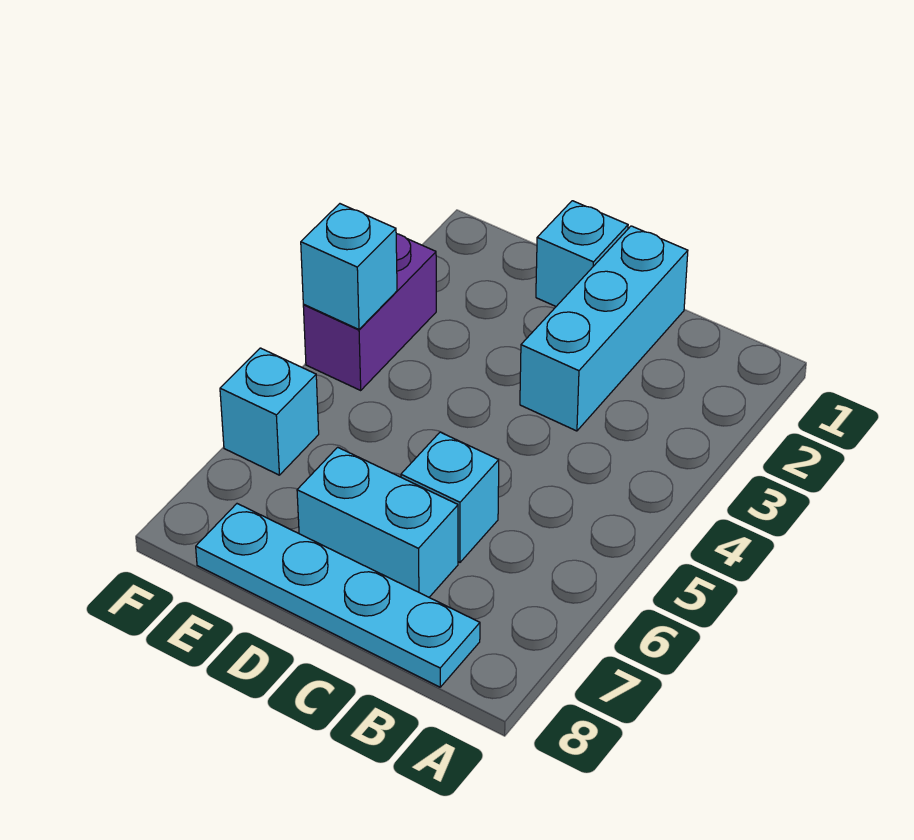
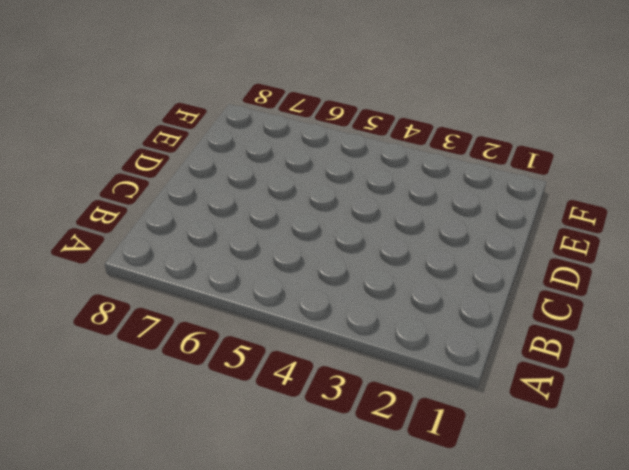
none -> cyan 1x4 plate [196,504,480,687]
none -> cyan 1x3 brick [520,226,688,431]

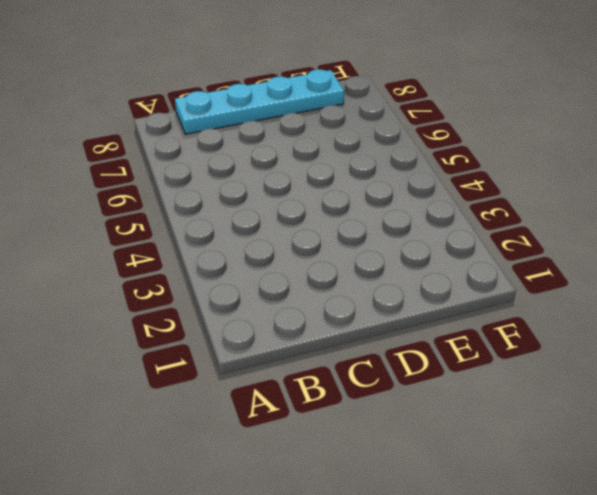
none -> cyan 1x3 brick [520,226,688,431]
none -> cyan 1x1 brick [401,432,499,562]

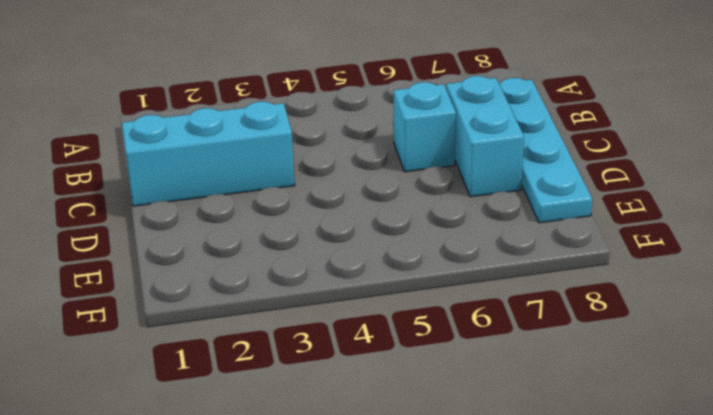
none -> cyan 1x1 brick [536,201,628,306]
none -> purple 1x2 brick [303,234,436,390]

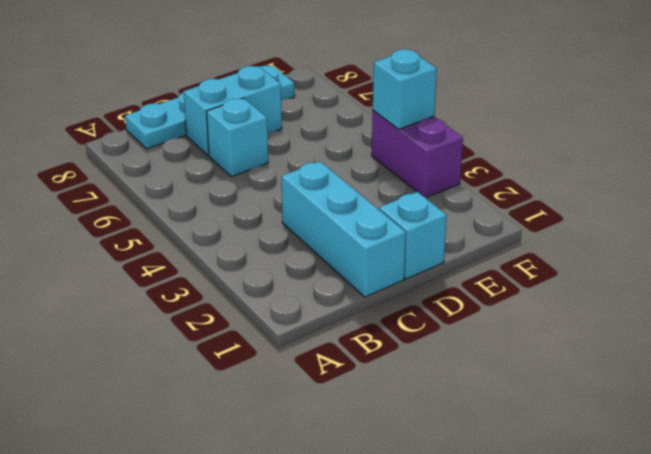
none -> cyan 1x1 brick [220,348,319,475]

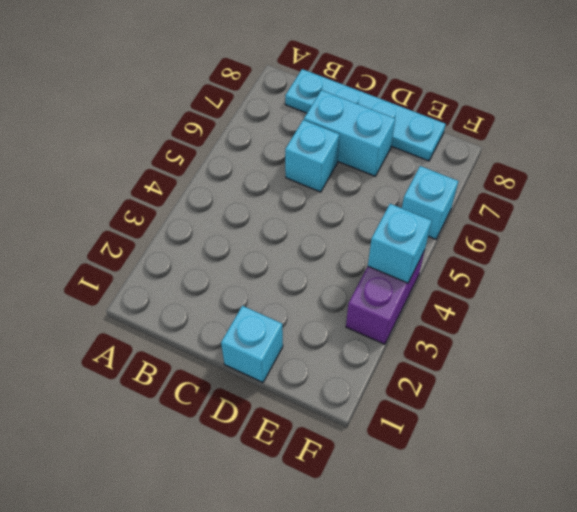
none -> cyan 1x3 brick [520,226,688,431]

